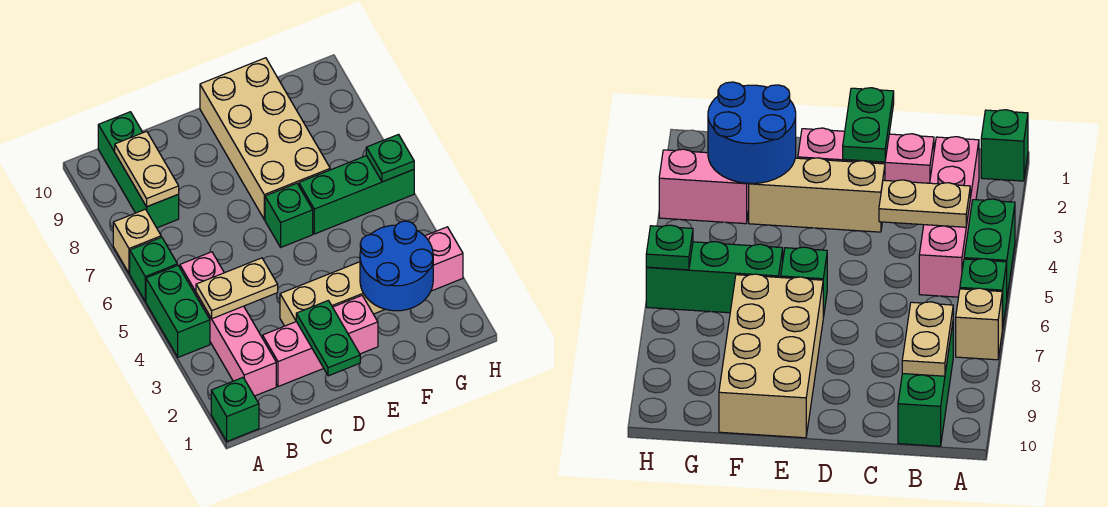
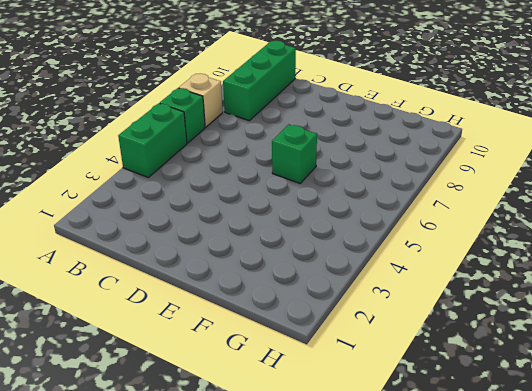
none -> green 1x1 brick [211,378,259,441]
none -> pink 1x4 brick [180,252,276,396]
none -> pink 1x3 brick [263,296,378,387]

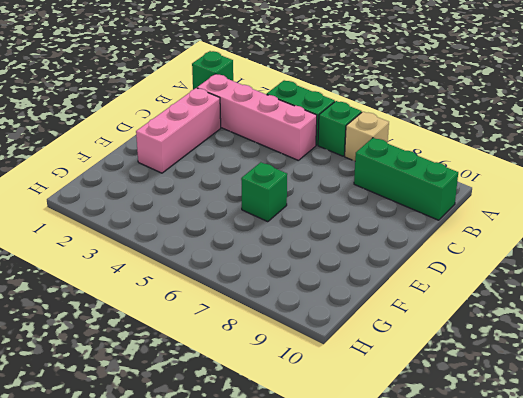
none -> tan 1x3 brick [280,262,385,326]
none -> tan 2x4 brick [200,58,330,219]
none -> green 1x3 brick [299,156,414,234]

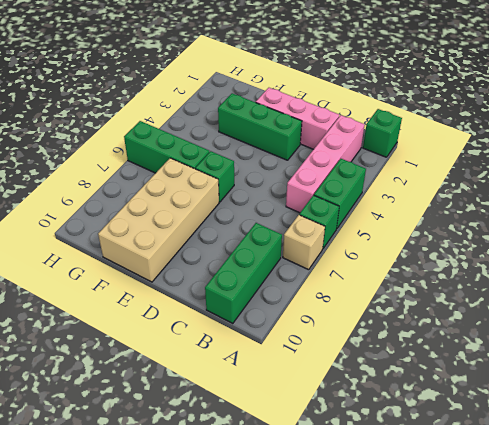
green 1x3 brick [218,93,302,160] -> tan 1x3 brick [280,262,385,326]
none -> pink 1x2 brick [425,227,463,291]
none -> tan 1x2 plate [196,258,278,319]
none -> tan 1x2 plate [115,131,179,207]

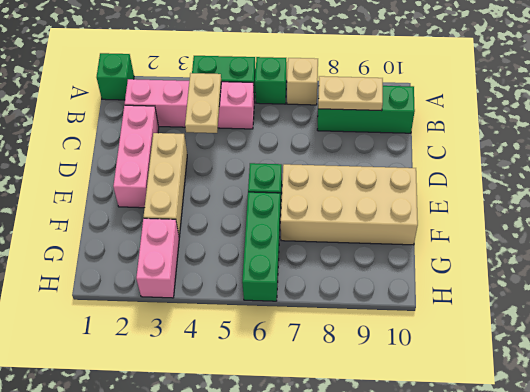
none -> green 1x2 plate [296,300,360,376]
none -> blue 2x2 round brick [360,221,433,311]
none -> green 1x1 plate [366,135,414,182]

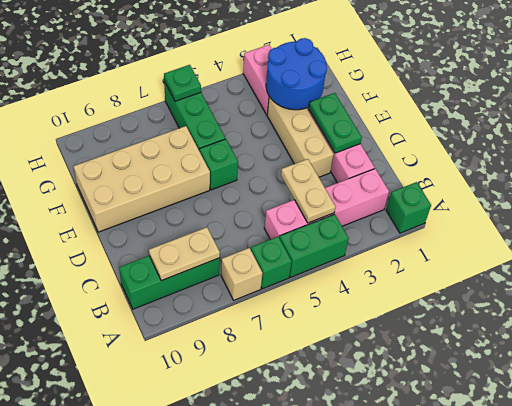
green 1x2 plate [309,93,362,153] -> green 1x2 plate turned to [296,300,360,376]

